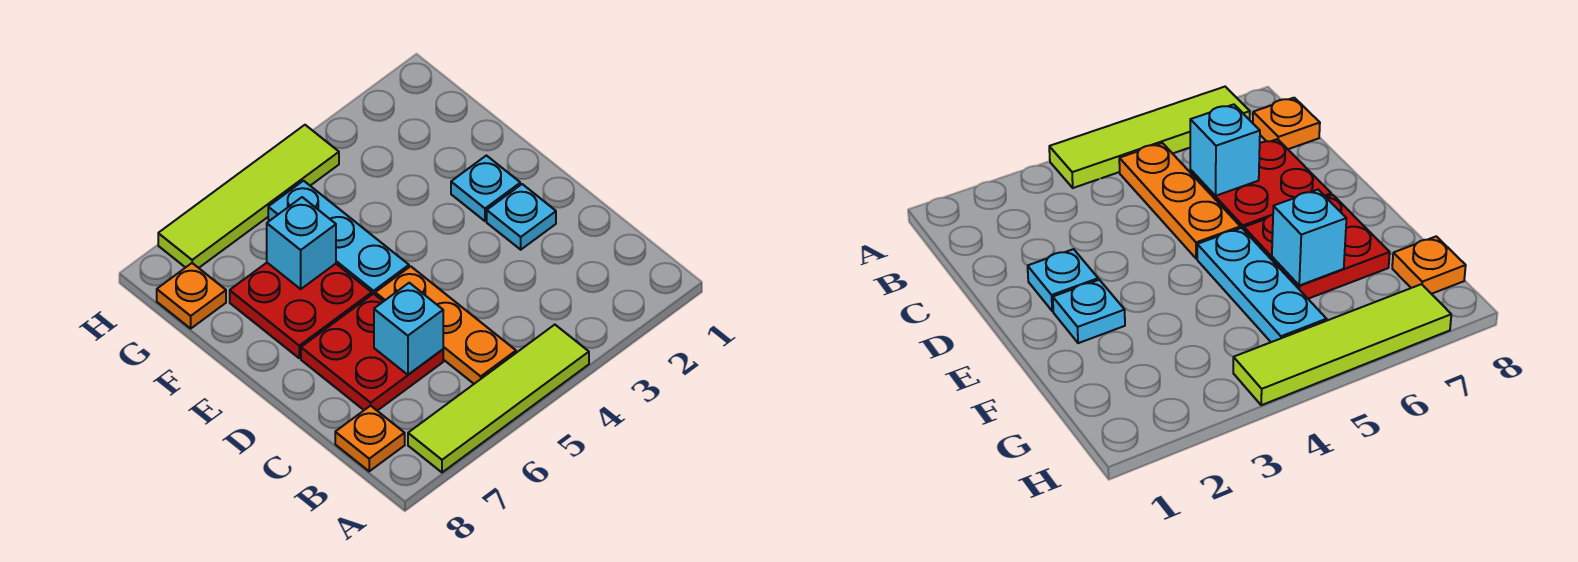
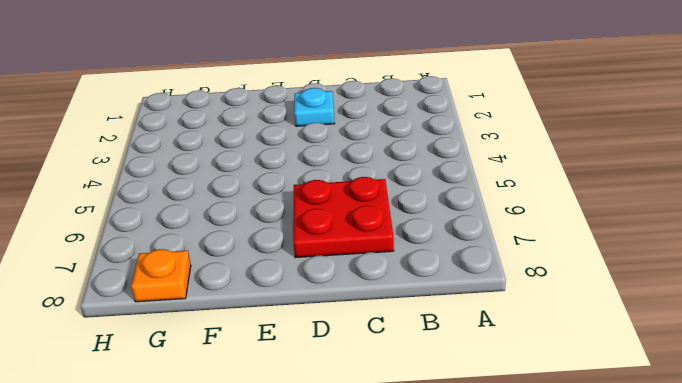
none -> lime 1x4 tile [408,325,589,472]
none -> orange 1x3 plate [375,266,516,384]
none -> orange 1x1 plate [335,406,405,471]

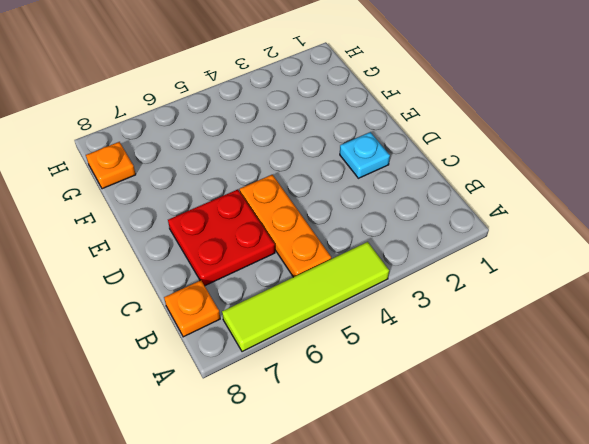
none -> cyan 1x1 plate [451,156,520,221]
none -> cyan 1x3 plate [268,181,409,294]
none -> red 2x2 plate [230,263,372,358]

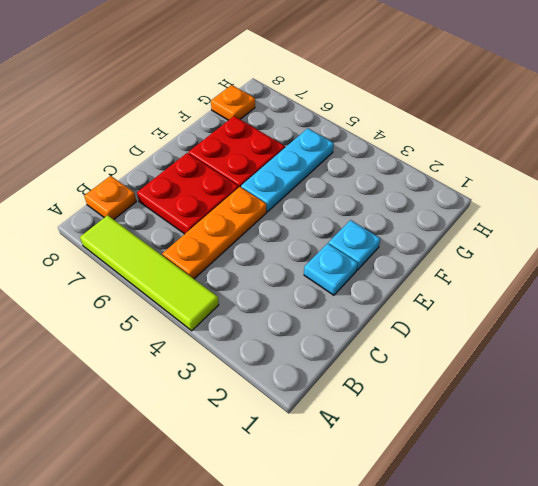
none -> lime 1x4 tile [158,125,339,268]
none -> cyan 1x1 brick [374,283,443,375]
none -> cyan 1x1 brick [267,197,336,289]

